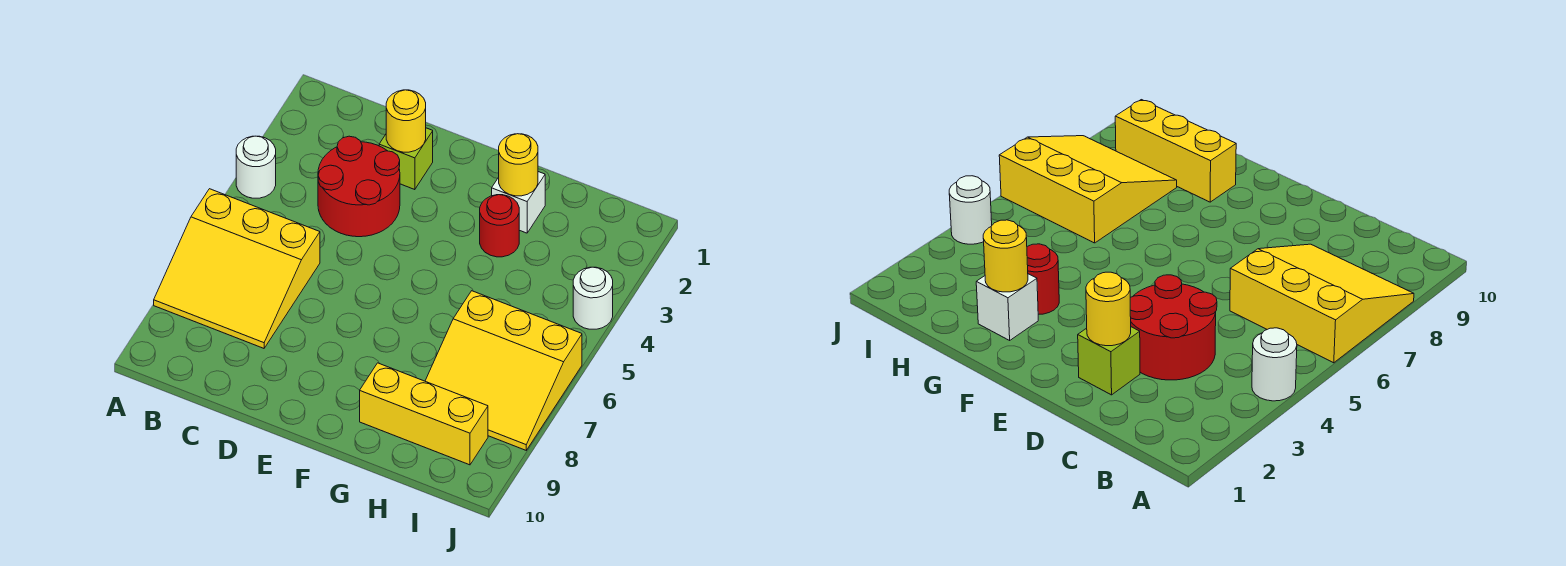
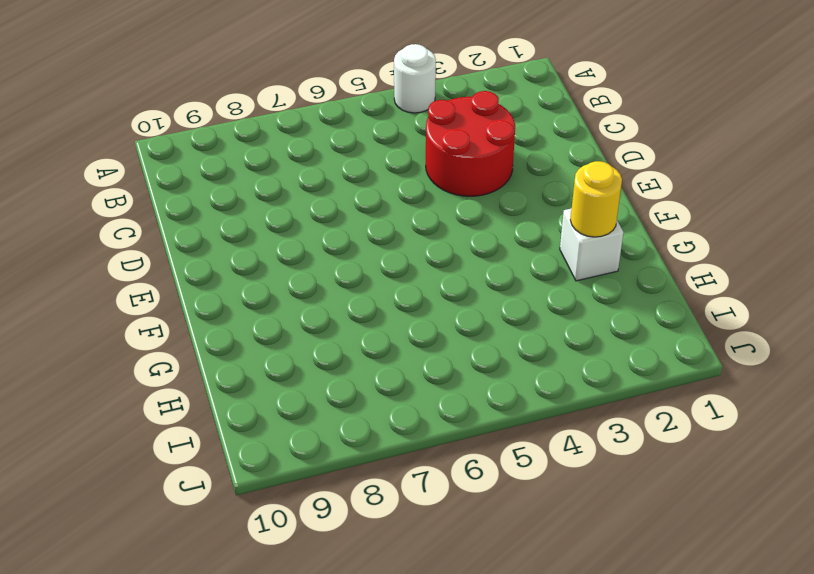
none -> yellow 3x3 slope [154,189,320,348]
none -> lime 1x1 brick [379,128,433,190]

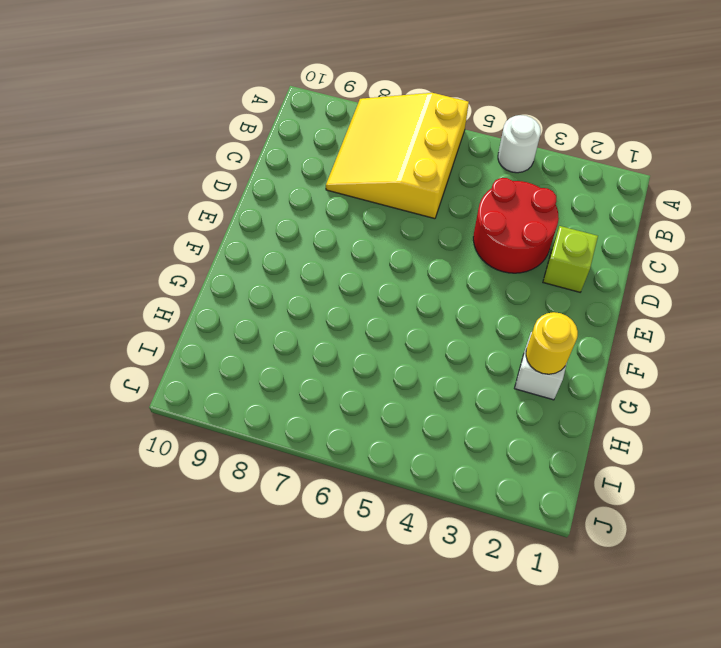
none -> red 1x1 round brick [480,195,519,257]
none -> yellow 1x3 brick [360,363,488,465]

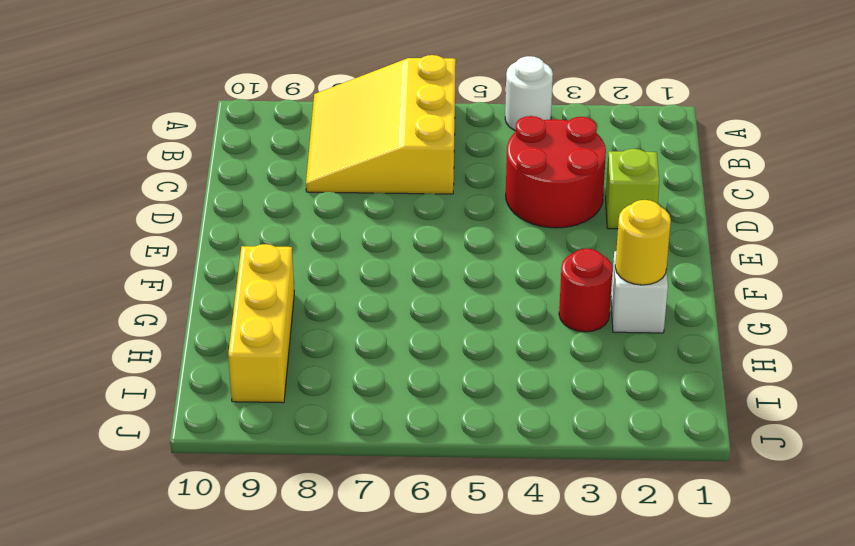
none -> yellow 3x3 slope [425,291,582,450]
none -> white 1x1 round brick [573,267,613,329]

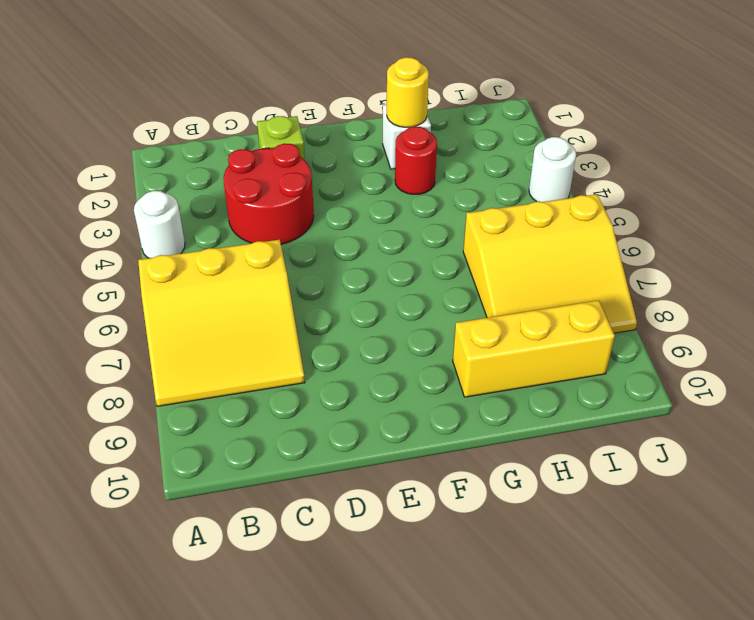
none -> yellow 1x1 round brick [386,90,426,152]

